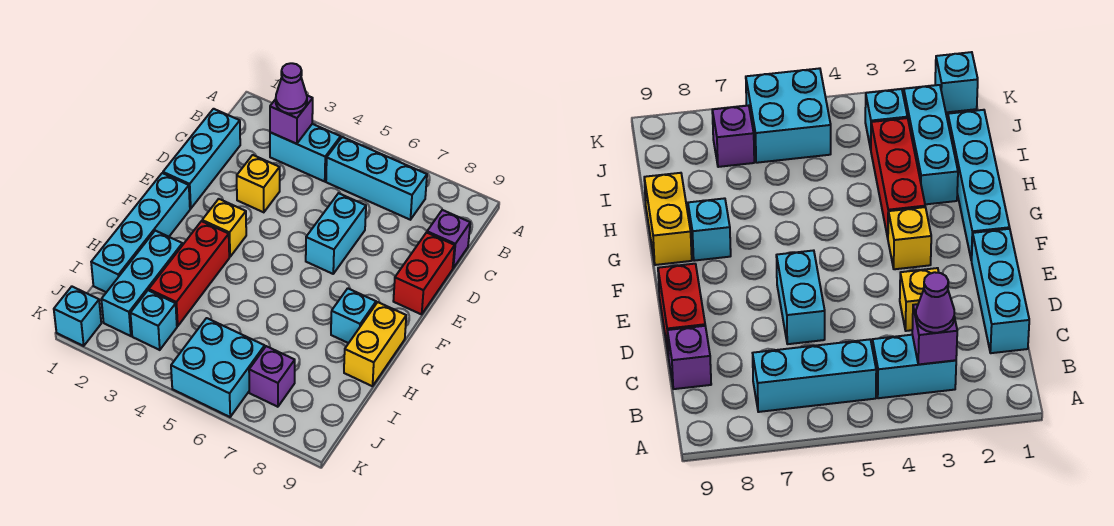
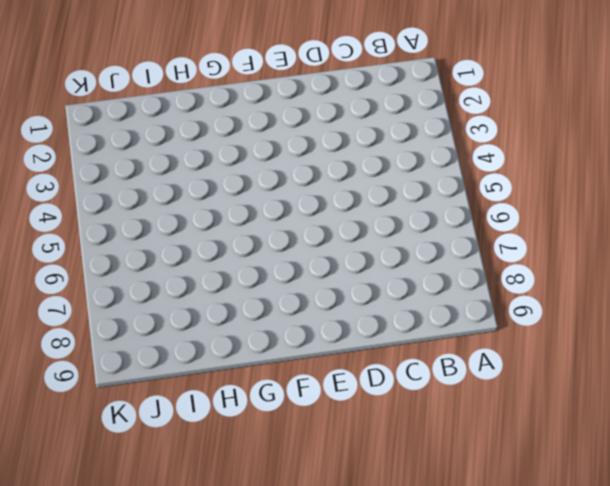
none -> cyan 1x2 brick [270,124,341,181]
none -> cyan 1x3 brick [326,137,427,220]
none -> cyan 1x3 brick [163,109,240,209]

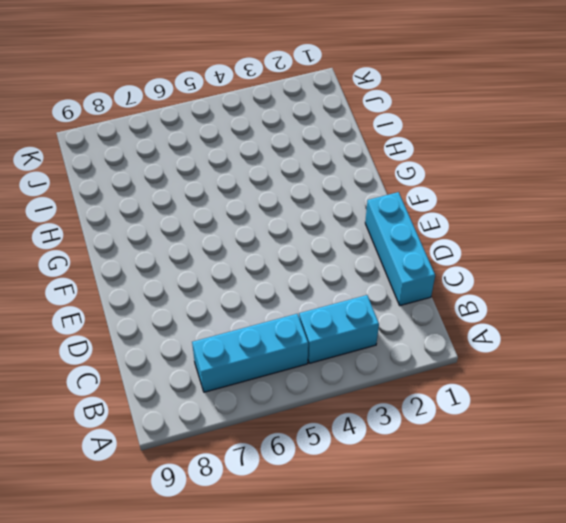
none -> purple 1x1 brick [427,210,470,268]
none -> yellow 1x1 brick [237,155,280,212]
none -> cyan 1x2 brick [306,193,366,274]

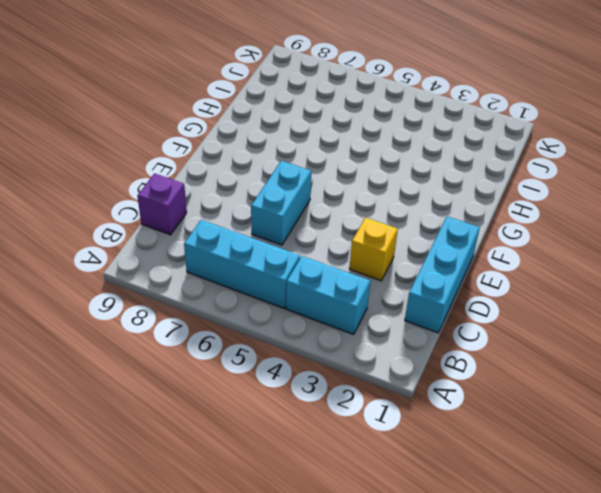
none -> red 1x2 brick [393,233,455,314]
none -> cyan 1x4 brick [91,173,190,292]
none -> yellow 1x1 brick [202,199,246,257]

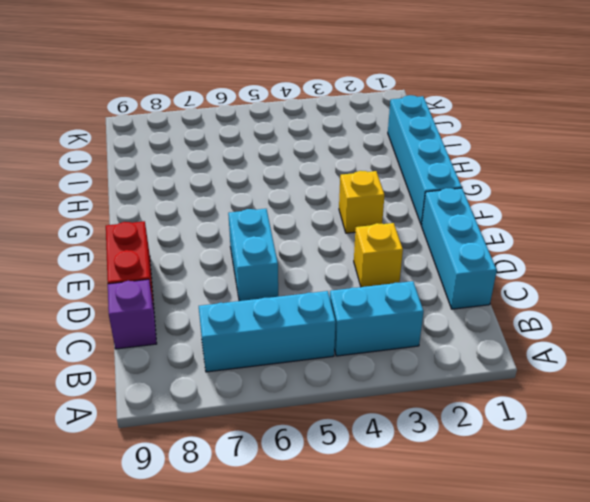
none -> red 1x3 brick [149,221,229,326]
none -> cyan 1x1 brick [331,288,376,343]
none -> yellow 1x2 brick [344,302,406,386]

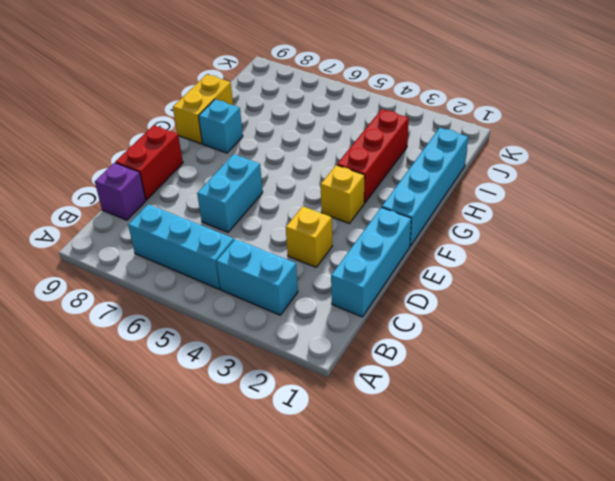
none -> cyan 1x3 brick [101,231,182,336]
none -> cyan 1x1 brick [130,290,177,350]
none -> cyan 2x2 brick [171,318,265,417]

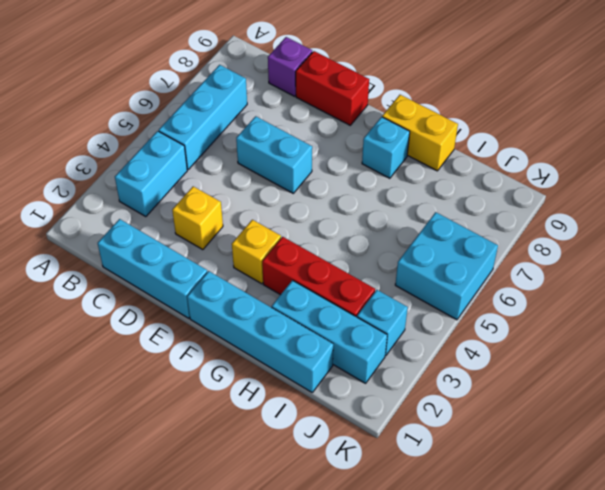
none -> purple 1x1 brick [249,346,295,407]
none -> cyan 1x1 brick [54,287,101,346]
none -> purple 1x1 brick [270,96,313,144]

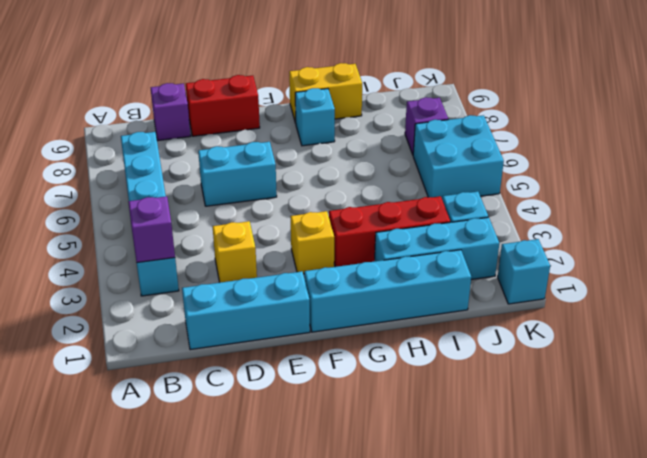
none -> purple 1x1 cone [276,63,307,114]

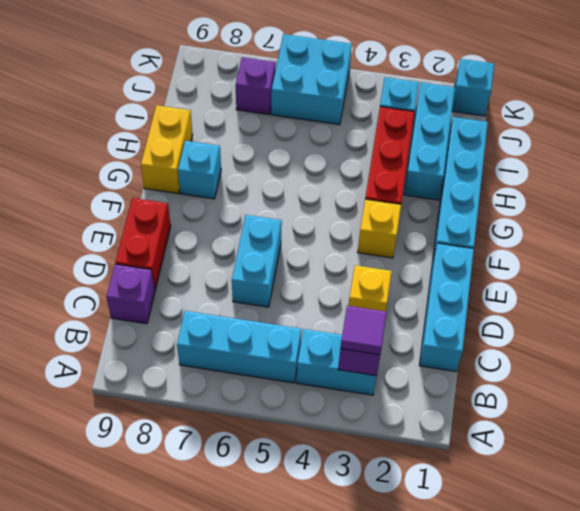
purple 1x1 tile [340,306,387,355] -> purple 1x1 cone [276,63,307,114]

